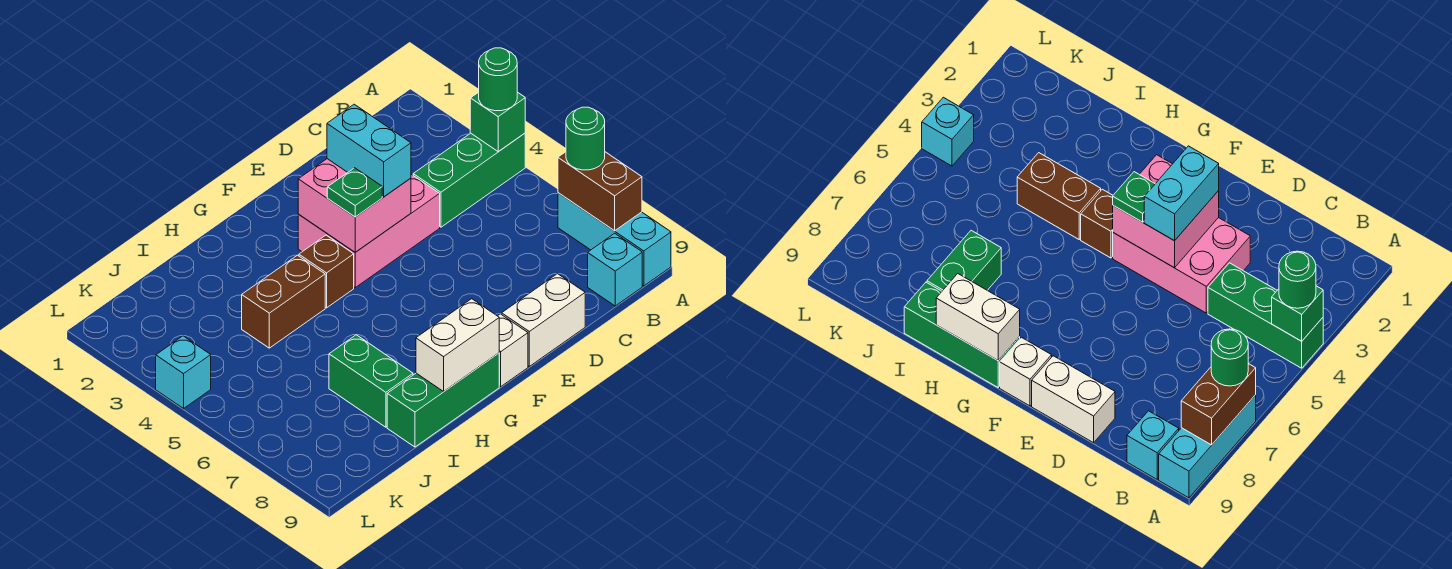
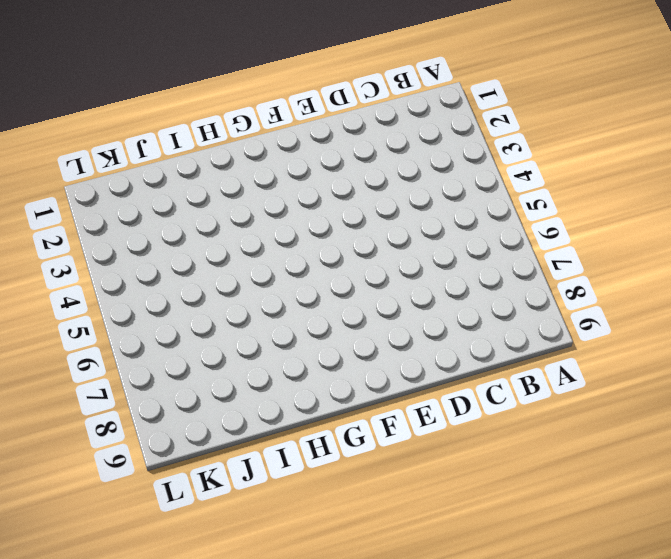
none -> green 1x3 brick [413,133,525,227]
none -> cyan 1x3 brick [558,193,671,286]
none -> cyan 1x1 brick [588,233,642,306]

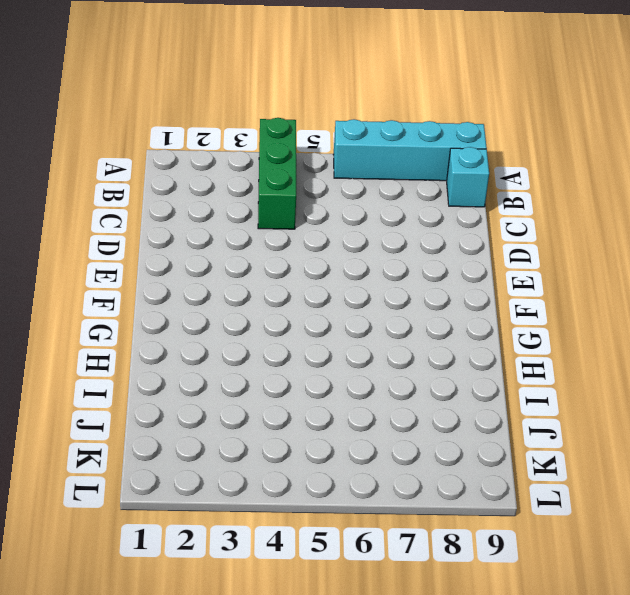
cyan 1x4 brick [333,119,487,181] -> cyan 1x3 brick [558,193,671,286]
none -> pink 2x3 brick [298,174,440,288]
none -> white 1x2 brick [502,274,585,366]
none -> white 1x1 brick [498,314,528,386]

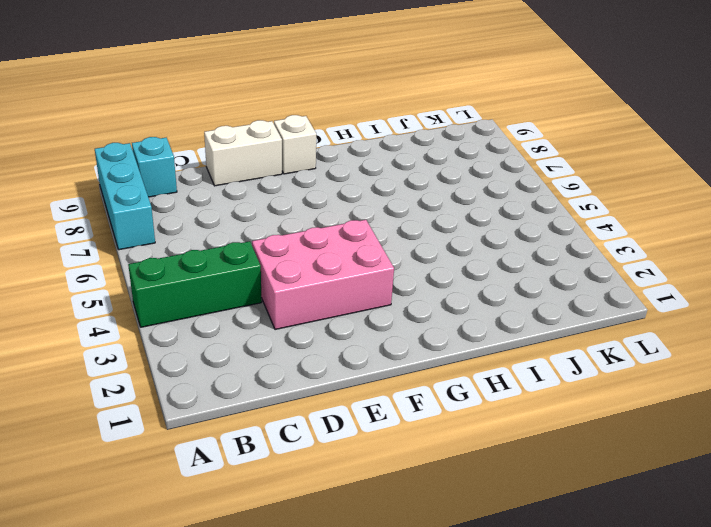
none -> brown 1x1 brick [299,235,354,308]
none -> green 1x3 brick [387,353,499,447]
none -> brown 1x2 brick [242,255,325,348]

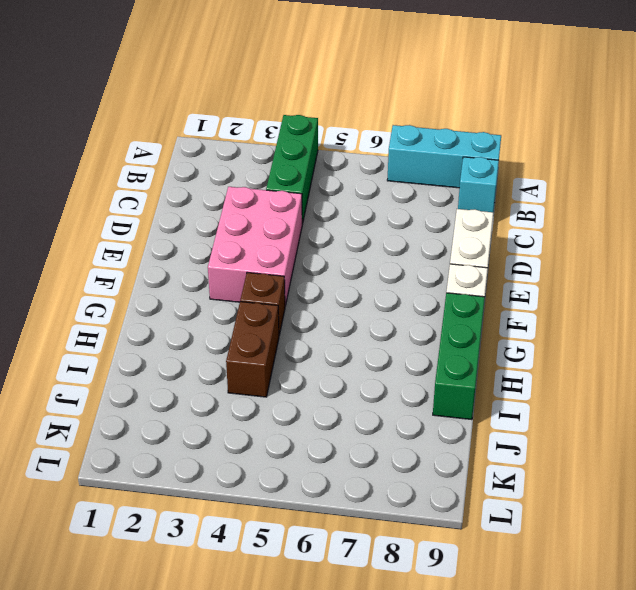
none -> green 1x2 brick [329,335,413,427]
none -> cyan 1x1 brick [156,336,211,409]
none -> green 1x1 brick [470,92,525,152]

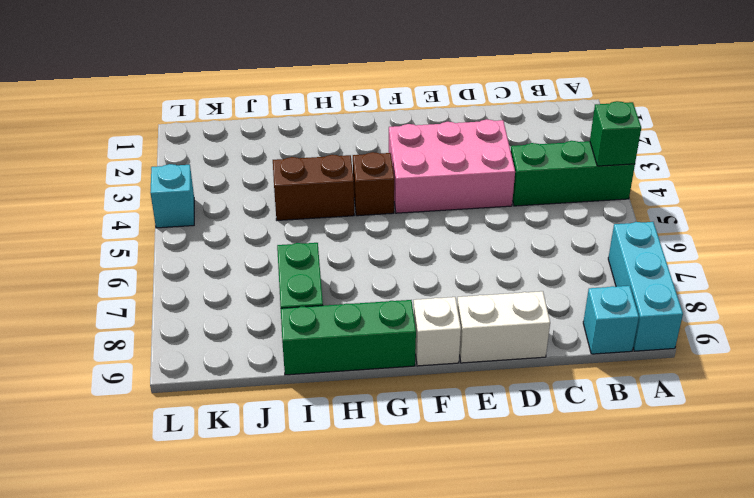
none -> brown 1x2 brick [558,152,642,231]
none -> pink 2x2 brick [298,159,411,252]
none -> white 1x2 brick [416,299,499,391]

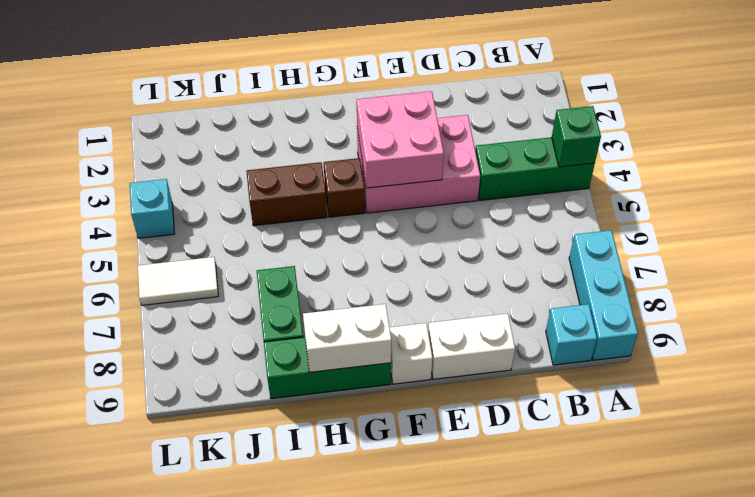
white 1x2 tile [138,257,218,305] -> none
none -> brown 1x2 brick [558,152,642,231]
none -> green 1x1 round brick [479,48,517,111]
none -> green 1x1 round brick [566,107,605,170]

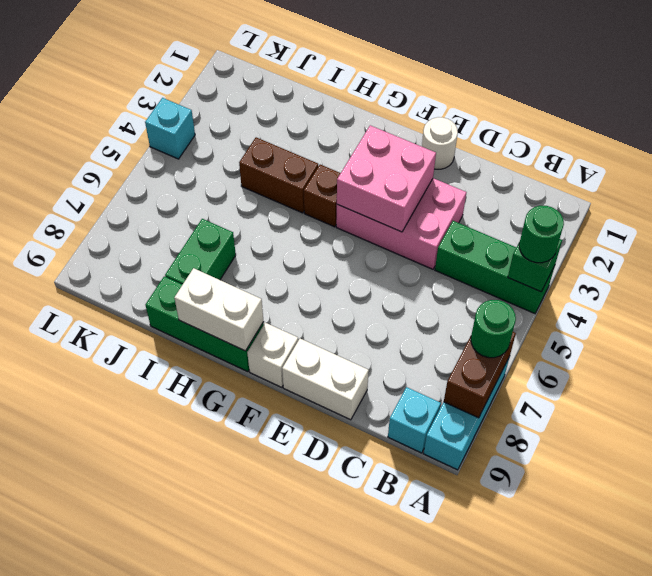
white 1x1 round brick [422,117,458,169] -> none
none -> cyan 1x2 brick [327,104,411,197]
none -> green 1x1 plate [327,168,382,217]

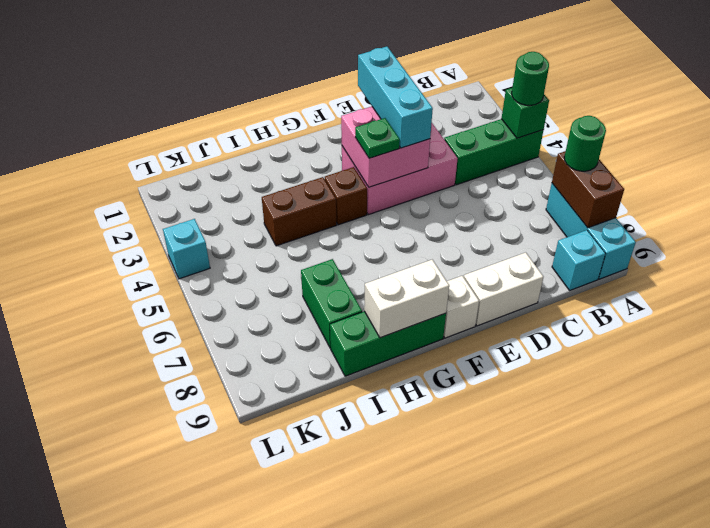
cyan 1x3 brick [358,47,433,148] -> cyan 1x2 brick [327,104,411,197]

